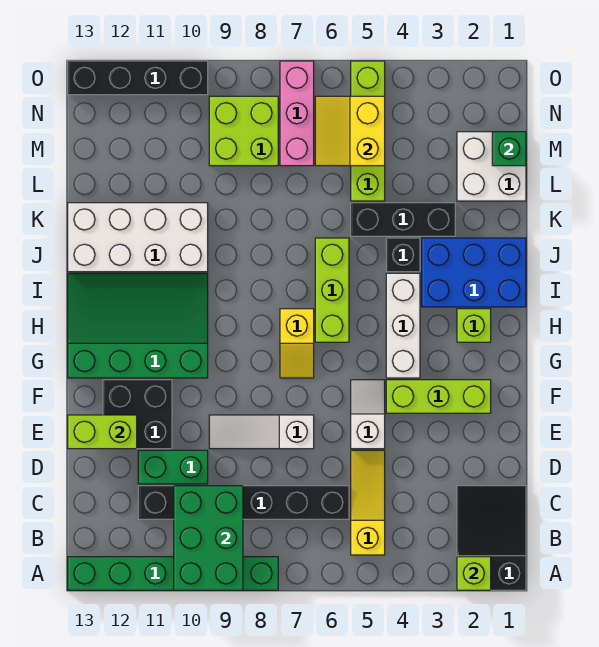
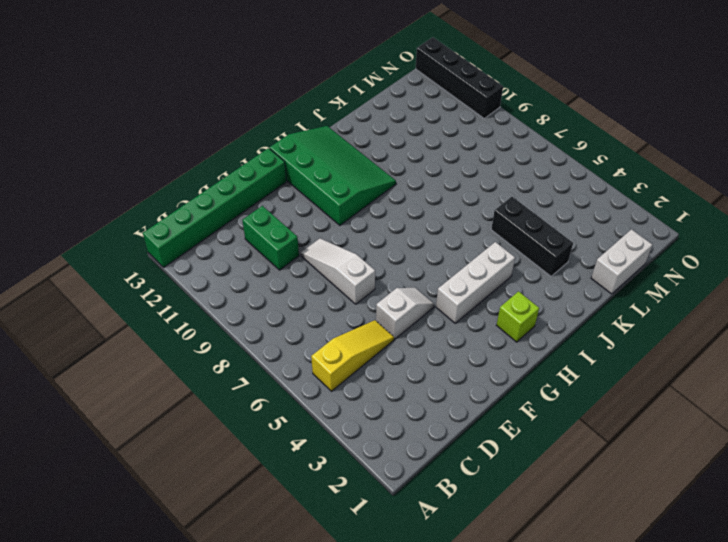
green 1x6 brick [143,148,287,267] -> green 1x6 brick turned to [68,557,278,590]
white 1x2 brick [591,229,653,294] -> white 2x2 brick [457,132,526,201]
none -> black 2x3 slope [457,486,526,590]
none -> black 1x6 brick [138,486,349,519]
none -> black 2x2 brick [103,380,172,449]

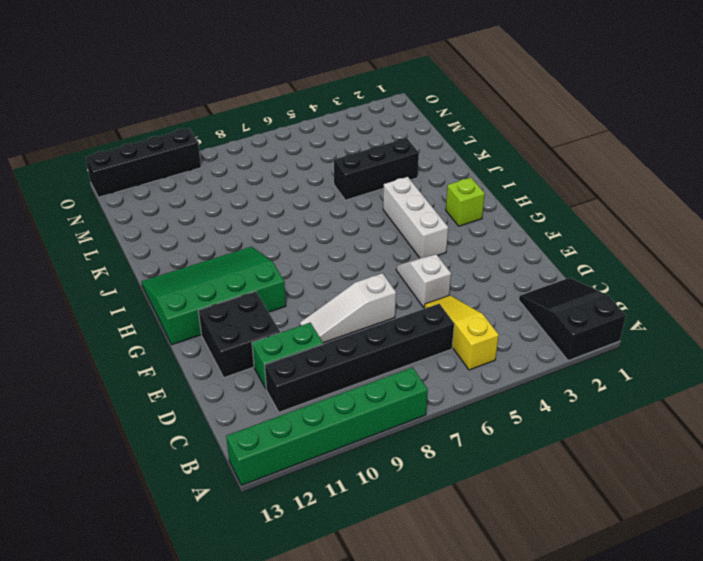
none -> lime 1x3 brick [386,380,491,413]
none -> yellow 1x2 slope [280,309,314,378]
none -> lime 1x3 brick [315,238,349,342]

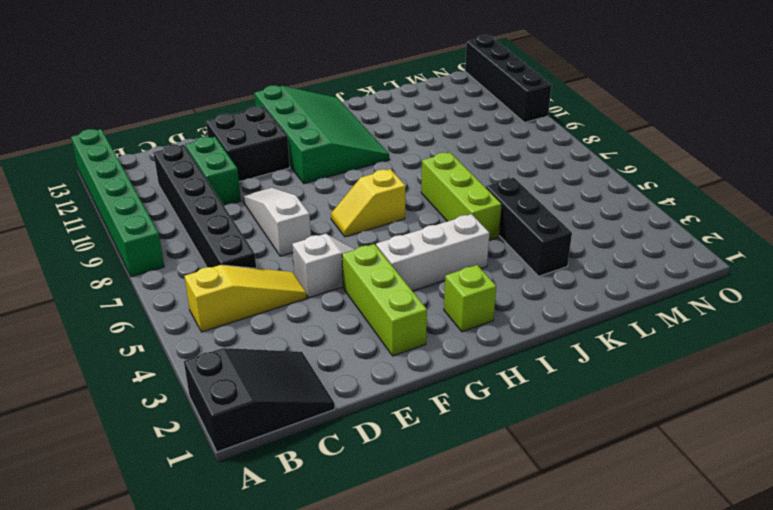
lime 1x3 brick [421,152,502,240] -> lime 1x3 brick turned to [315,238,349,342]
none -> blue 2x3 brick [422,238,526,307]
none -> black 1x1 brick [386,238,420,272]
none -> white 2x4 brick [68,203,208,272]

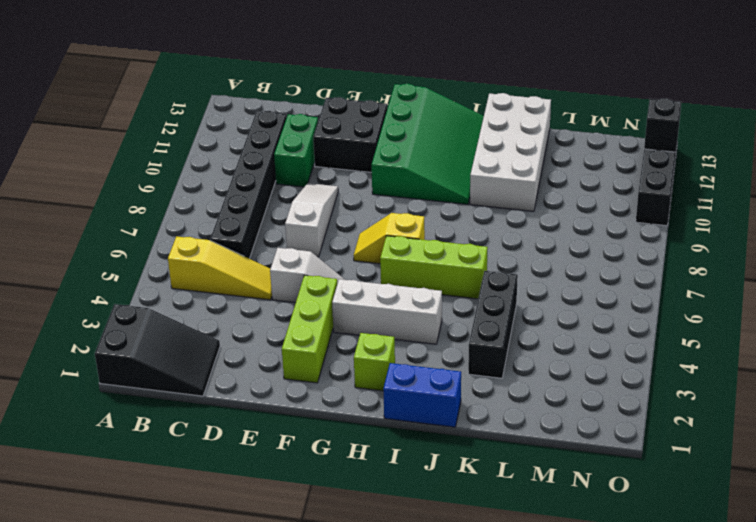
blue 1x2 brick [383,363,461,427] -> blue 2x3 brick [422,238,526,307]
black 1x1 brick [644,98,681,152] -> black 1x1 brick moved to [386,238,420,272]
none -> green 1x6 brick [68,557,278,590]
none -> white 2x2 brick [457,132,526,201]
none -> lime 1x4 brick [351,61,385,201]

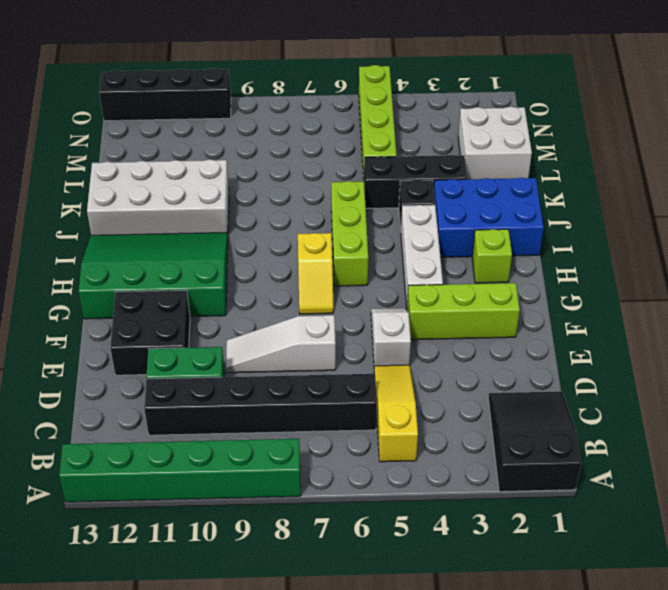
none -> pink 1x3 brick [280,61,314,166]
none -> lime 2x2 brick [209,96,278,166]
none -> lime 1x1 brick [457,557,491,590]

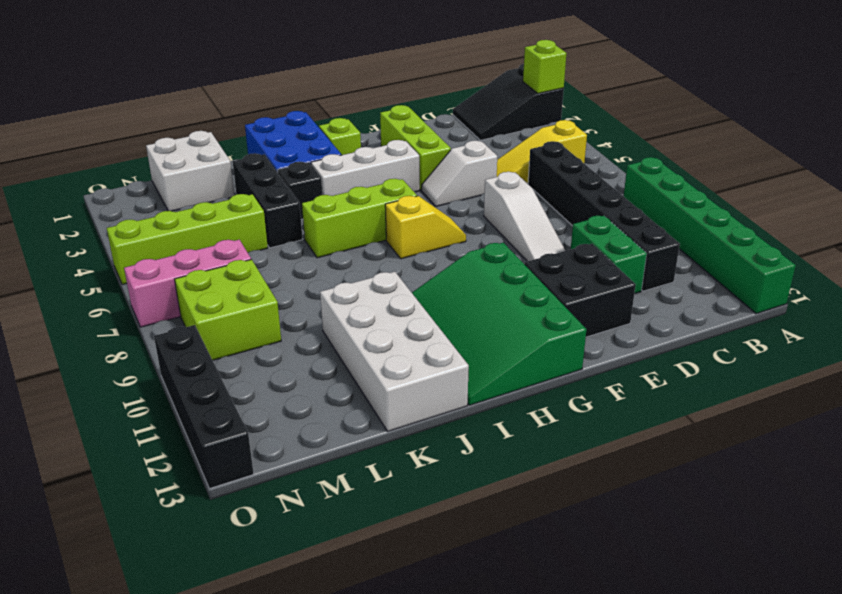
none -> green 2x3 brick [174,486,243,590]
none -> lime 1x2 brick [68,415,137,449]
none -> green 1x1 brick [492,132,526,166]

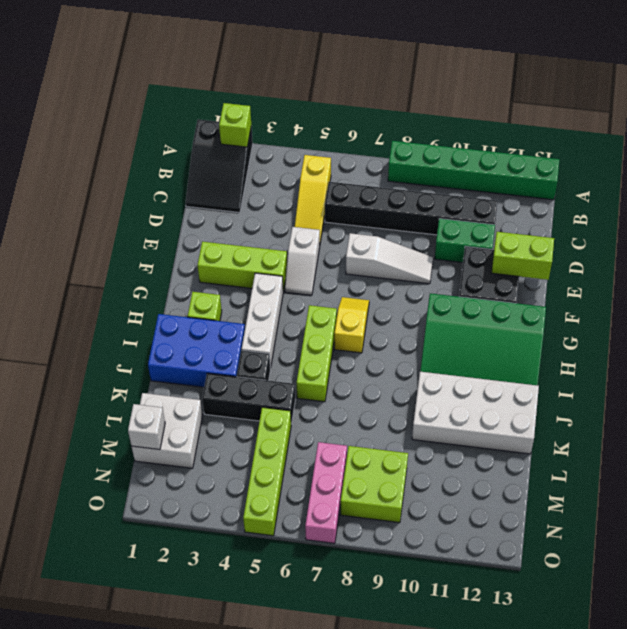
white 1x1 brick [128,404,165,450] -> green 1x1 brick [492,132,526,166]
none -> black 1x4 brick [68,61,208,95]
none -> green 2x3 brick [174,486,243,590]
none -> yellow 2x2 slope [315,96,385,166]

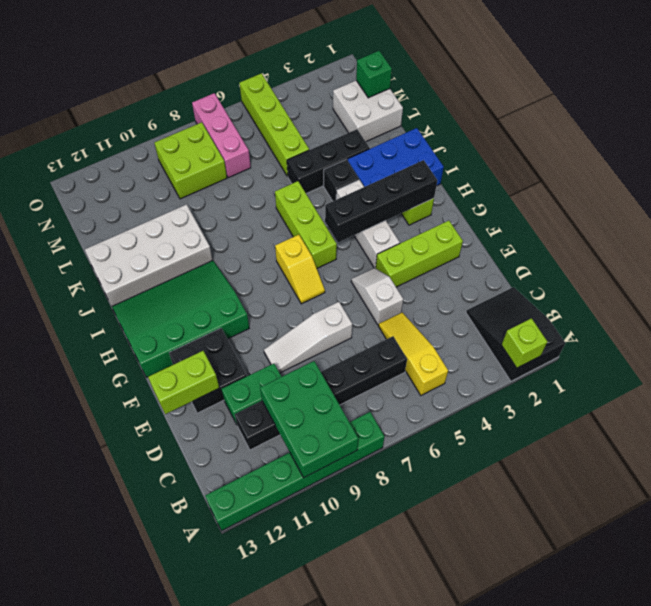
black 1x4 brick [325,160,437,242] -> black 1x4 brick moved to [68,61,208,95]
none -> yellow 2x2 slope [315,96,385,166]

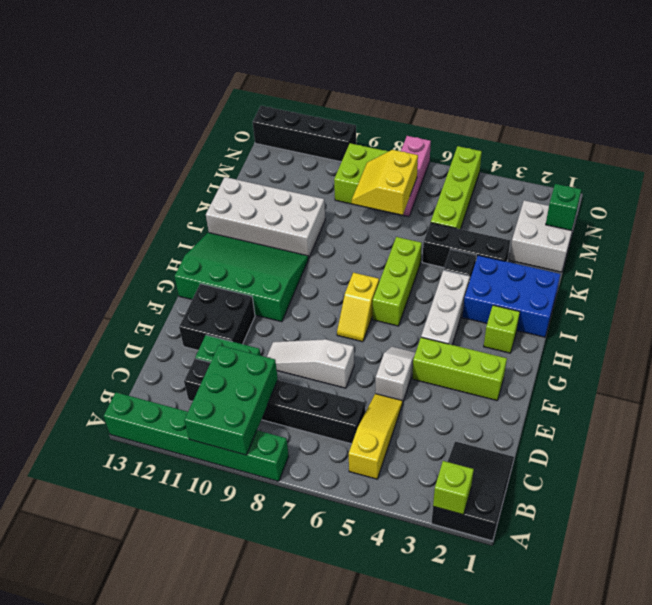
yellow 2x2 slope [352,150,418,215] -> yellow 2x2 slope moved to [315,96,385,166]
none -> lime 1x2 brick [68,415,137,449]

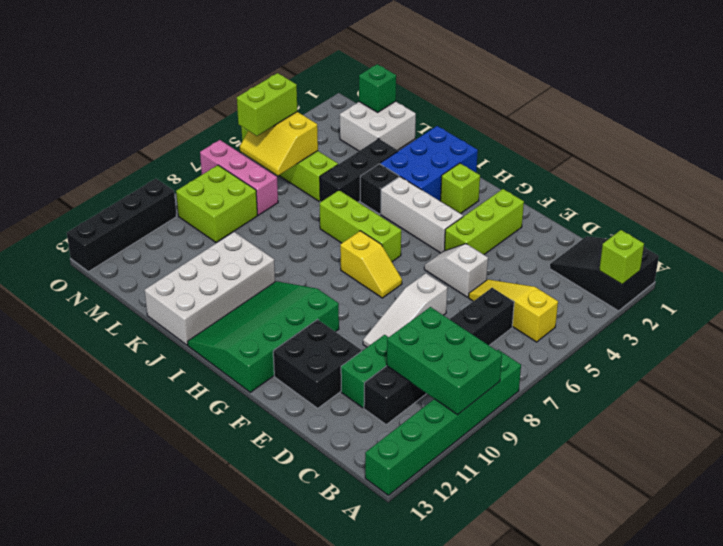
lime 1x2 brick [237,73,297,136] -> lime 1x2 brick moved to [68,415,137,449]

